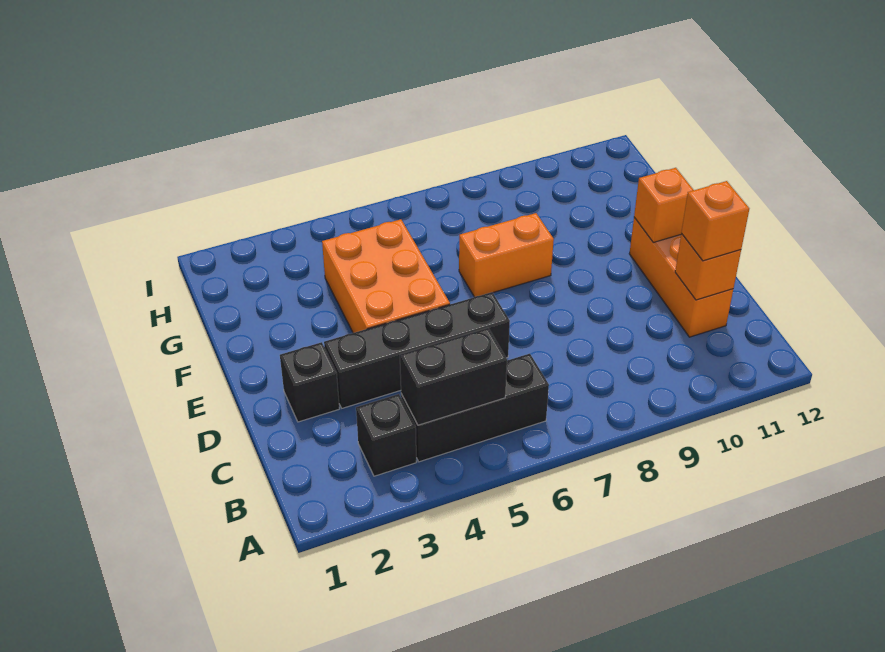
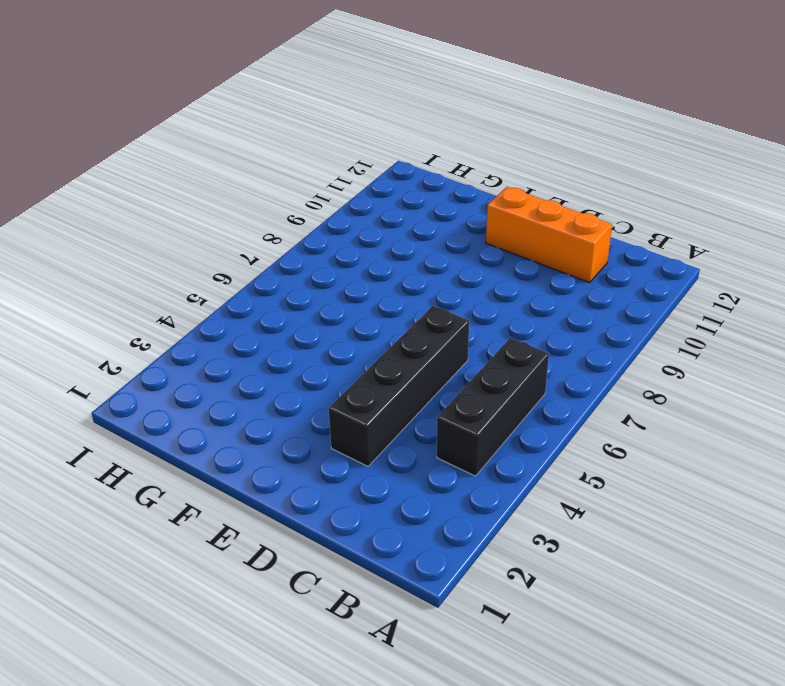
none -> black 1x1 brick [356,394,416,476]
none -> black 1x1 brick [280,342,339,422]

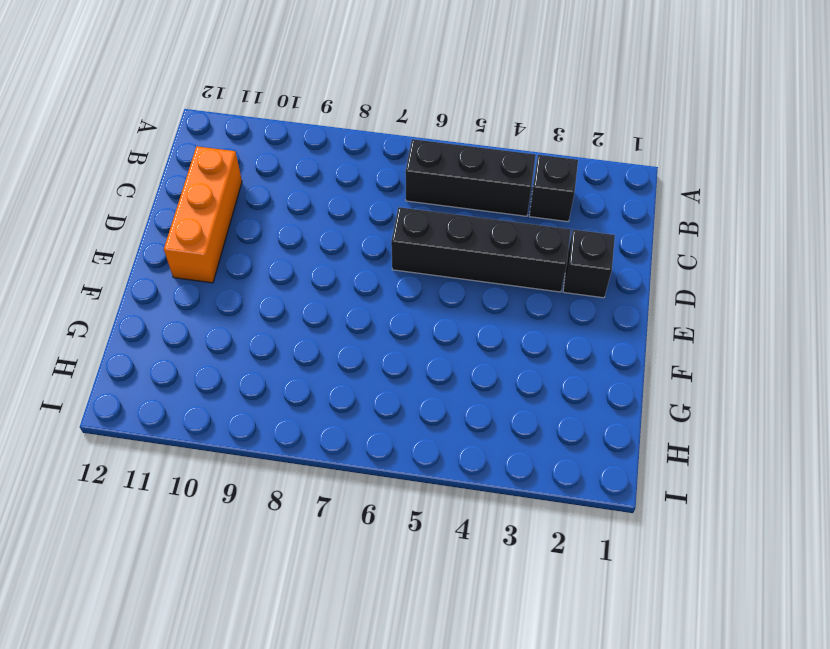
none -> orange 2x3 brick [322,219,450,333]
none -> orange 1x2 brick [459,213,554,297]

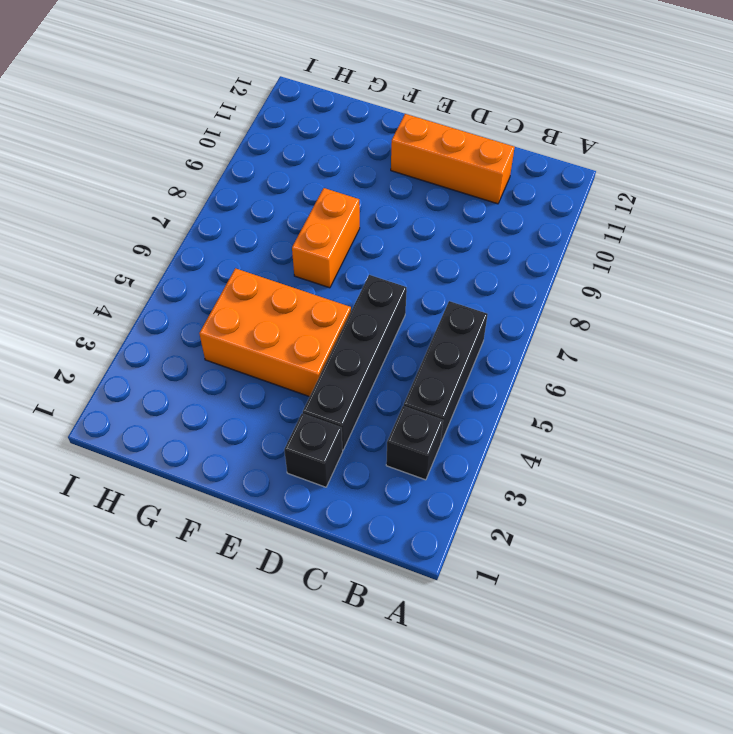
none -> black 1x2 brick [400,328,507,425]
none -> orange 1x1 brick [675,234,741,300]

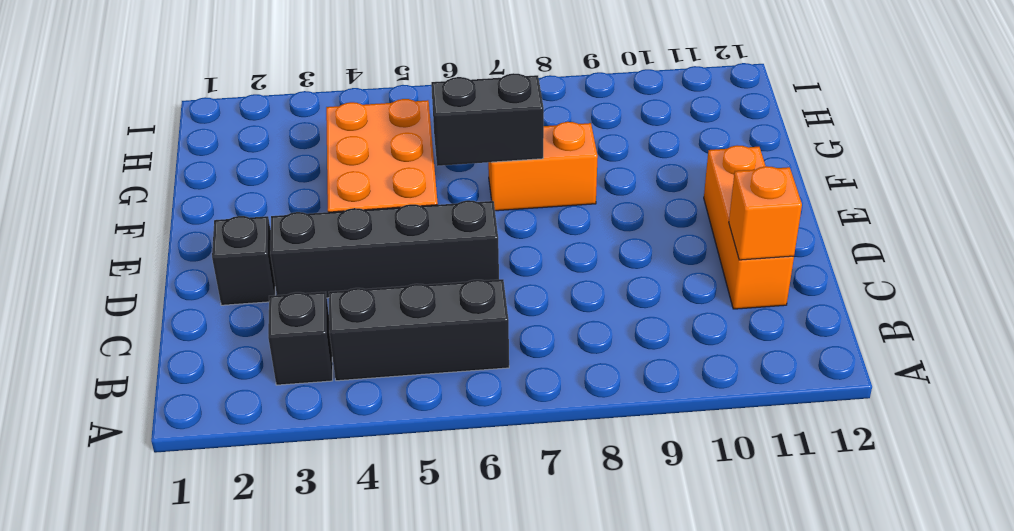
black 1x2 brick [431,73,544,166] -> black 1x2 brick moved to [400,328,507,425]
none -> orange 1x1 brick [634,168,693,242]
none -> orange 1x1 brick [681,181,749,261]

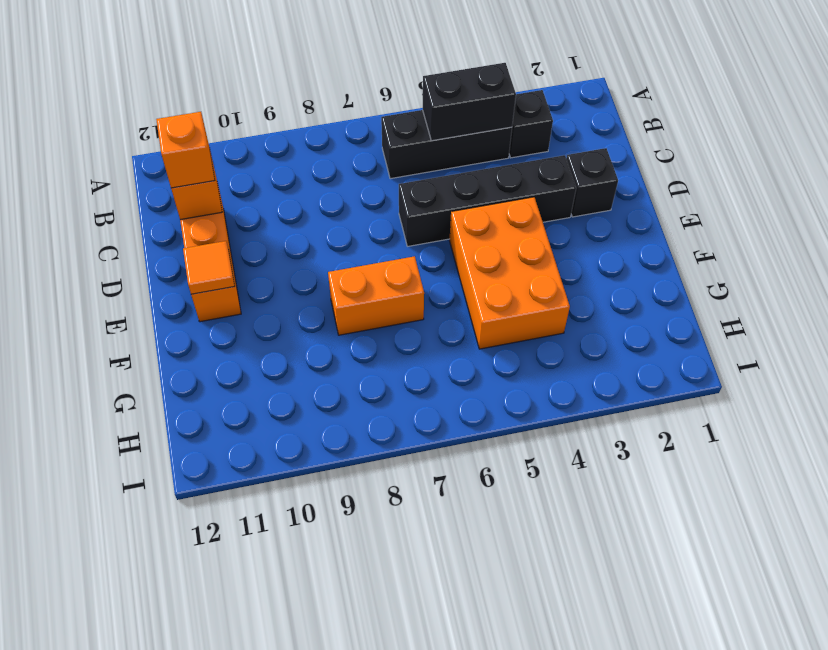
orange 1x1 tile [183,241,235,294] -> orange 1x1 brick [634,168,693,242]

